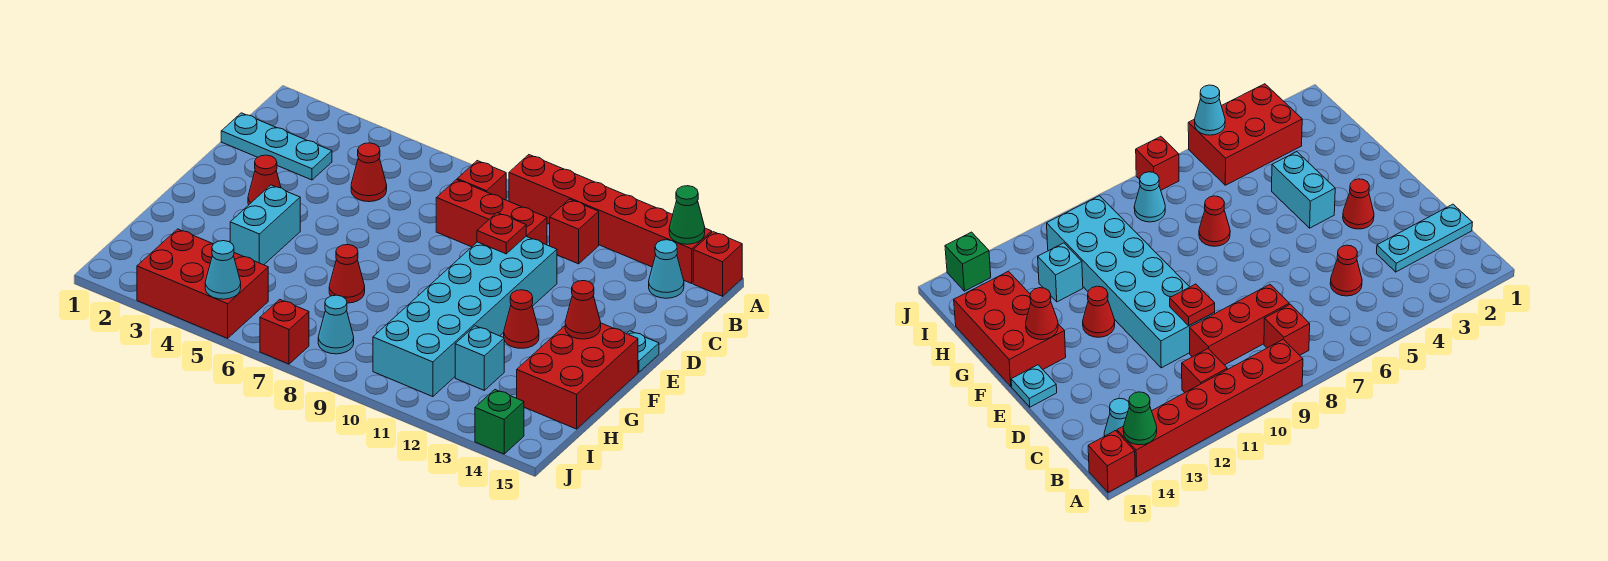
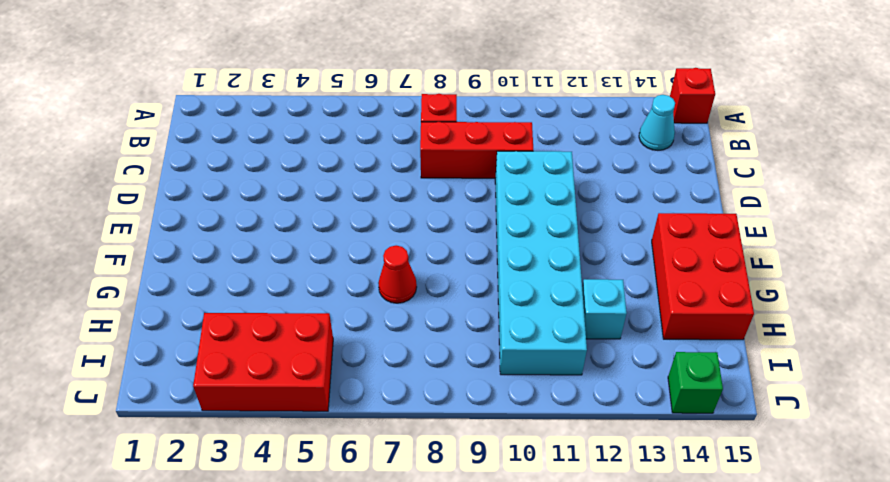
none -> red 1x6 brick [509,155,712,283]
none -> red 1x1 brick [550,199,599,264]
none -> cyan 1x3 plate [221,113,332,180]

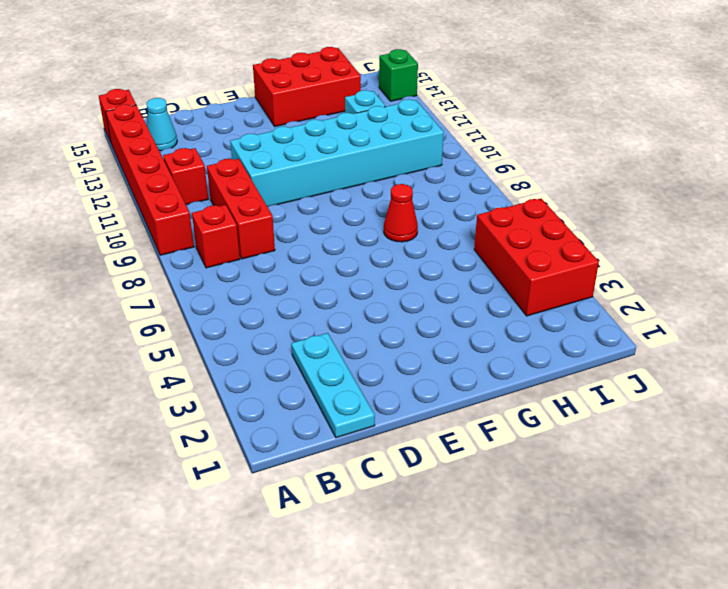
none -> red 1x1 cone [351,143,387,202]
none -> red 1x1 cone [248,155,281,205]
none -> cyan 1x1 plate [627,331,659,372]

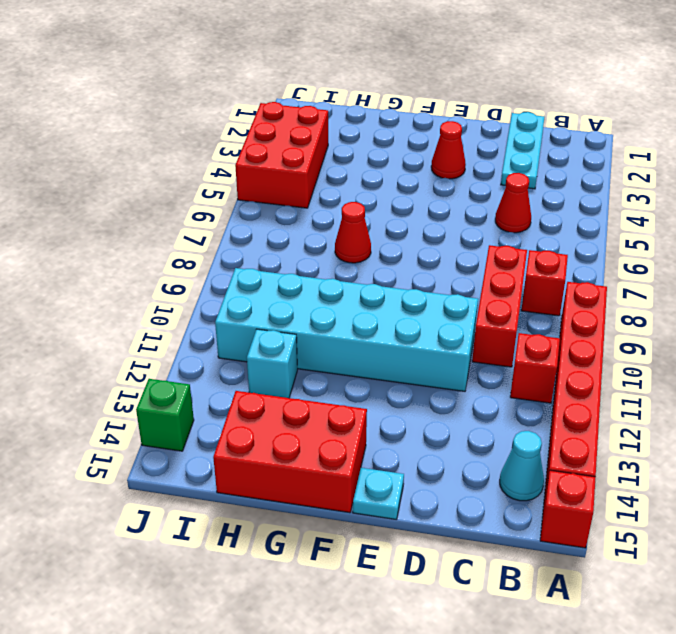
none -> cyan 1x2 brick [230,185,300,265]
none -> red 1x1 cone [504,290,539,348]
none -> cyan 1x1 cone [318,295,354,354]

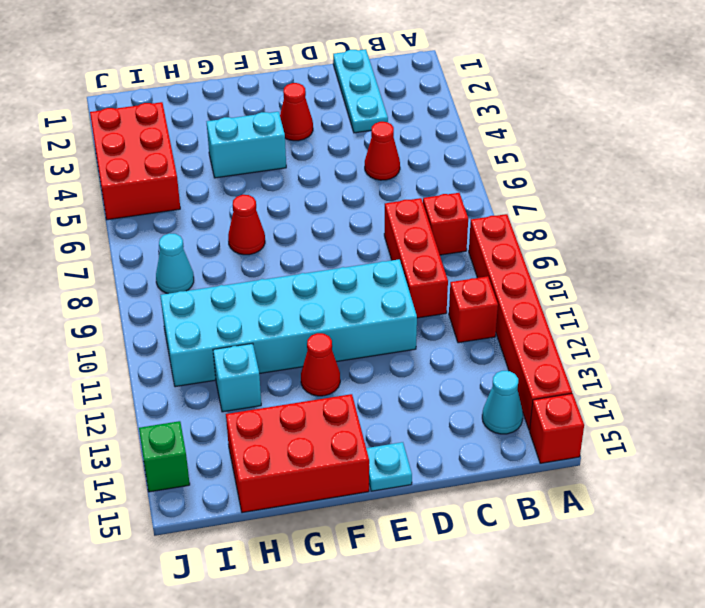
none -> red 1x1 brick [260,300,309,364]
none -> green 1x1 cone [669,186,705,244]
none -> red 1x1 plate [477,213,526,254]

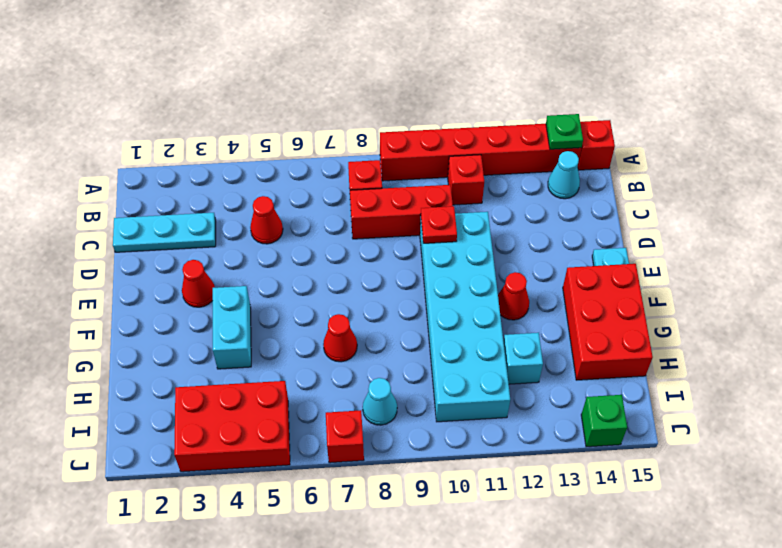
green 1x1 plate [546,114,583,149] -> green 1x1 cone [669,186,705,244]
none -> red 1x1 cone [565,281,601,339]
none -> cyan 1x1 cone [205,241,241,299]

